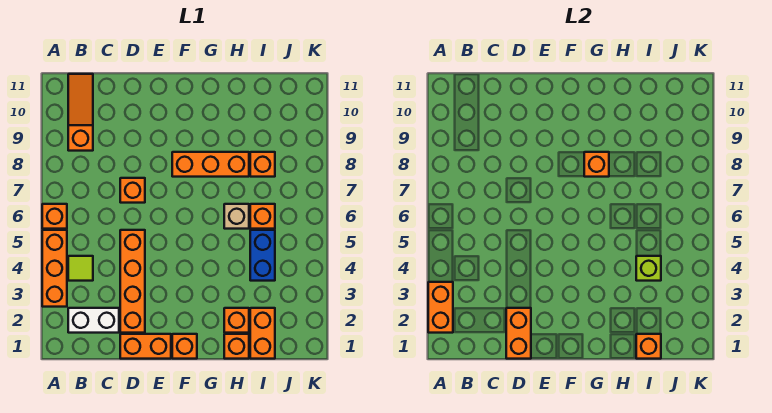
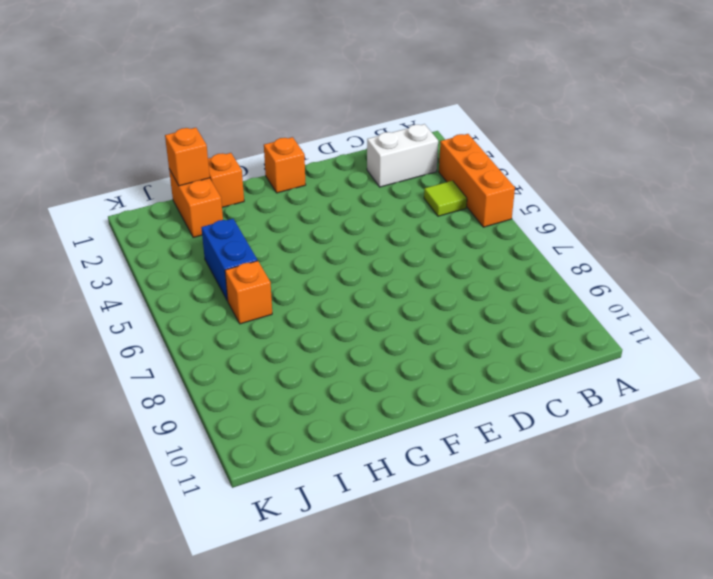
none -> orange 1x1 brick [42,204,67,229]
none -> orange 1x3 slope [68,74,93,151]
none -> orange 1x2 brick [120,334,171,359]

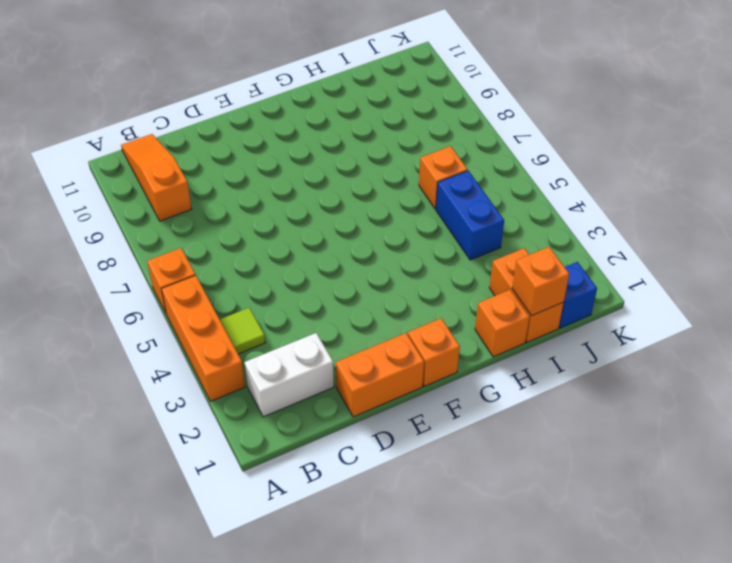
blue 1x1 brick [559,262,597,328] -> none
none -> orange 1x4 brick [120,230,145,333]
none -> orange 1x1 brick [120,178,145,203]
none -> orange 1x3 brick [172,152,249,177]

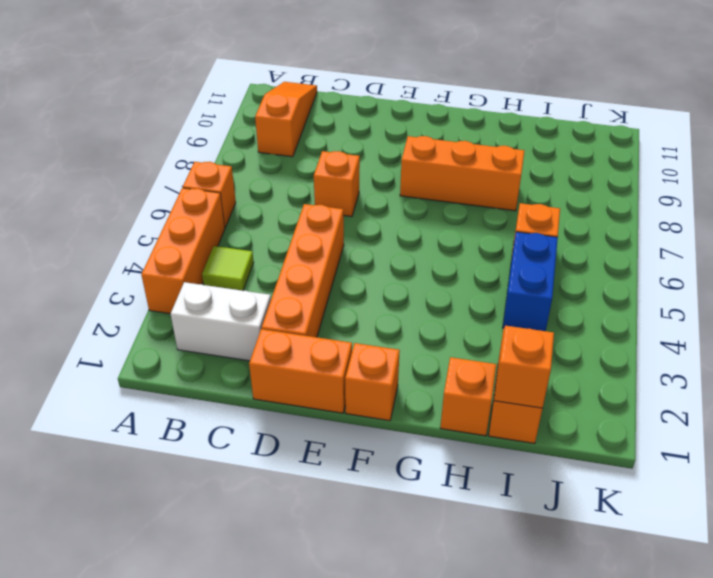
none -> orange 1x1 brick [224,308,249,333]
none -> tan 1x1 brick [224,204,249,229]
none -> orange 1x1 brick [250,152,275,177]

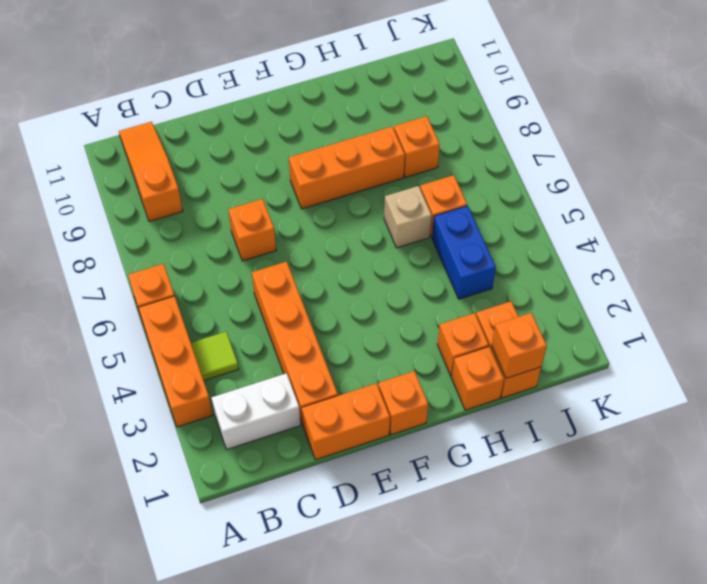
none -> orange 1x2 brick [428,282,453,333]
none -> orange 1x2 brick [506,308,531,359]
none -> orange 1x1 brick [584,152,609,177]

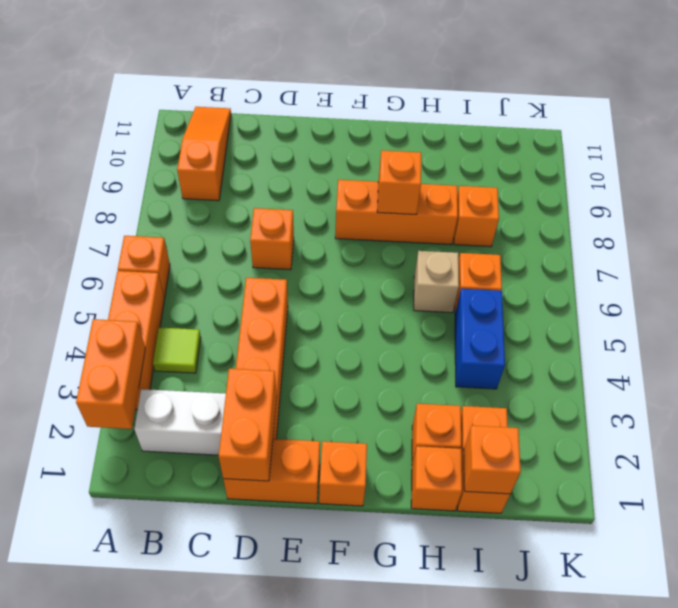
none -> lime 1x1 brick [636,256,661,281]

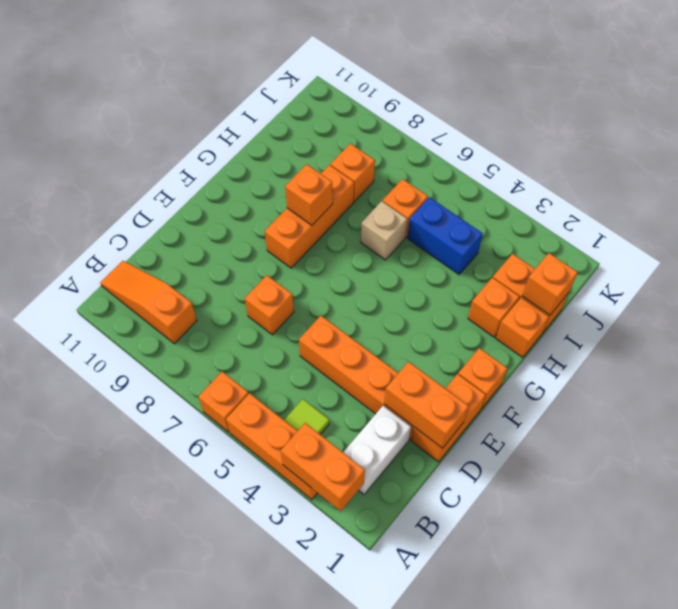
none -> lime 1x1 brick [636,256,661,281]

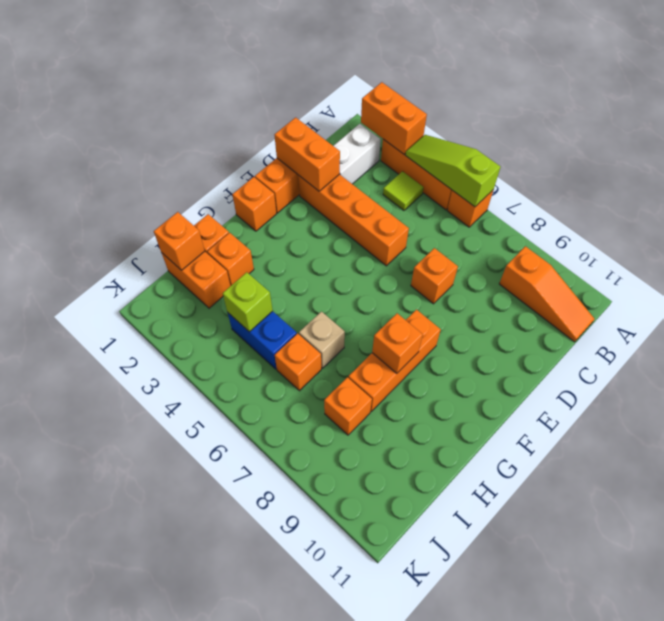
lime 1x3 slope [405,135,500,207] -> none

